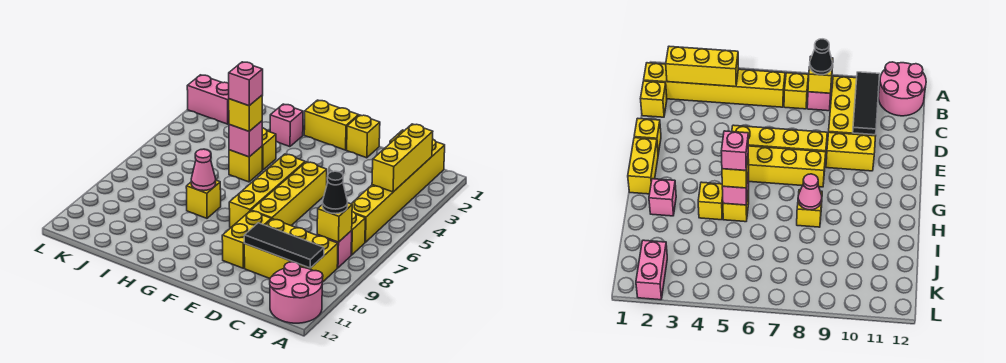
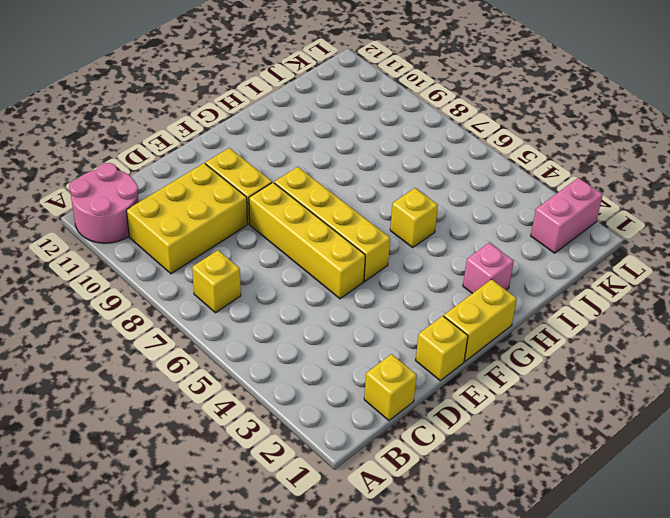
none -> yellow 1x6 brick [352,140,445,242]
none -> pink 1x1 brick [317,231,352,268]
none -> yellow 1x1 brick [262,128,276,170]

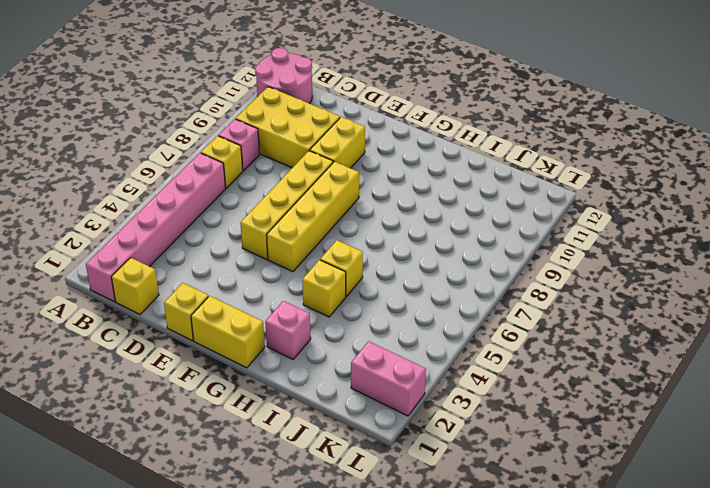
pink 1x6 brick [86,153,226,302] -> yellow 1x6 brick [352,140,445,242]
none -> yellow 1x1 brick [186,180,221,218]
none -> yellow 1x3 brick [372,124,433,192]
none -> yellow 1x1 brick [317,203,352,242]

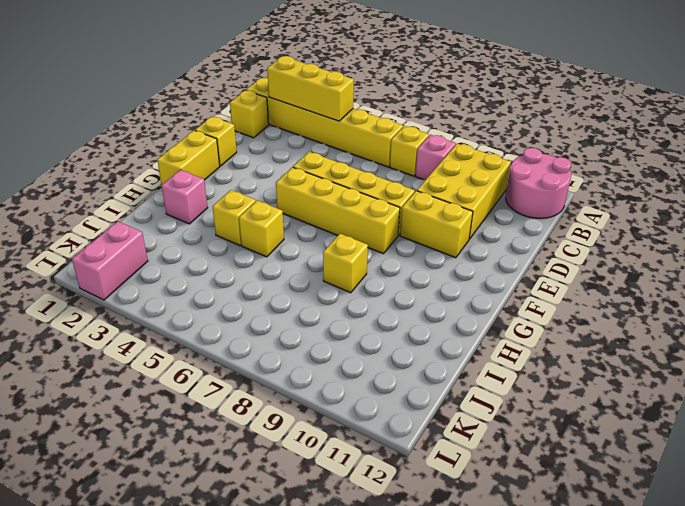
none -> yellow 1x1 brick [317,203,352,242]
none -> black 1x3 tile [244,223,324,268]
none -> pink 1x1 brick [229,121,262,157]

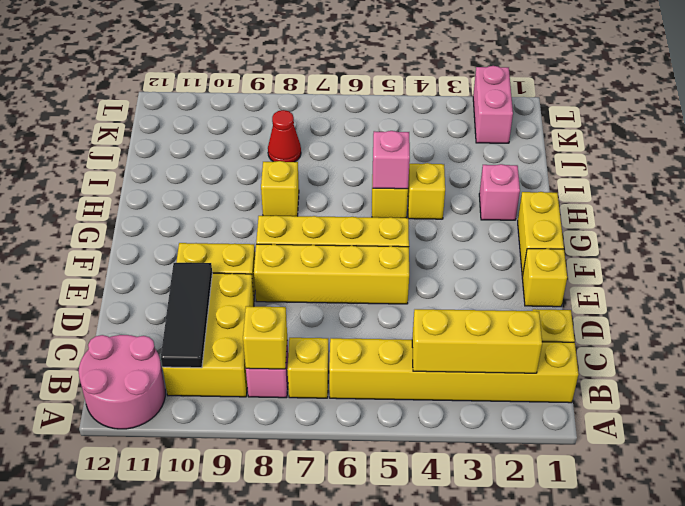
red 1x1 cone [268,110,301,162] -> none
none -> pink 1x1 cone [191,149,216,191]
none -> black 1x1 cone [322,171,348,214]
none -> yellow 1x1 brick [229,95,263,131]

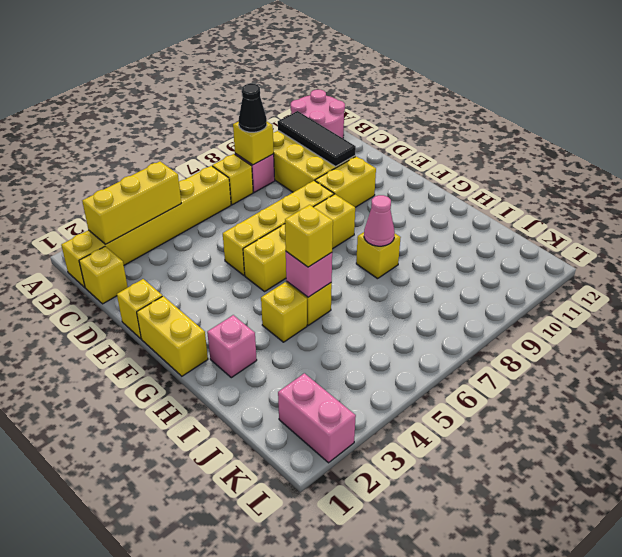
none -> pink 1x1 brick [229,62,263,106]

